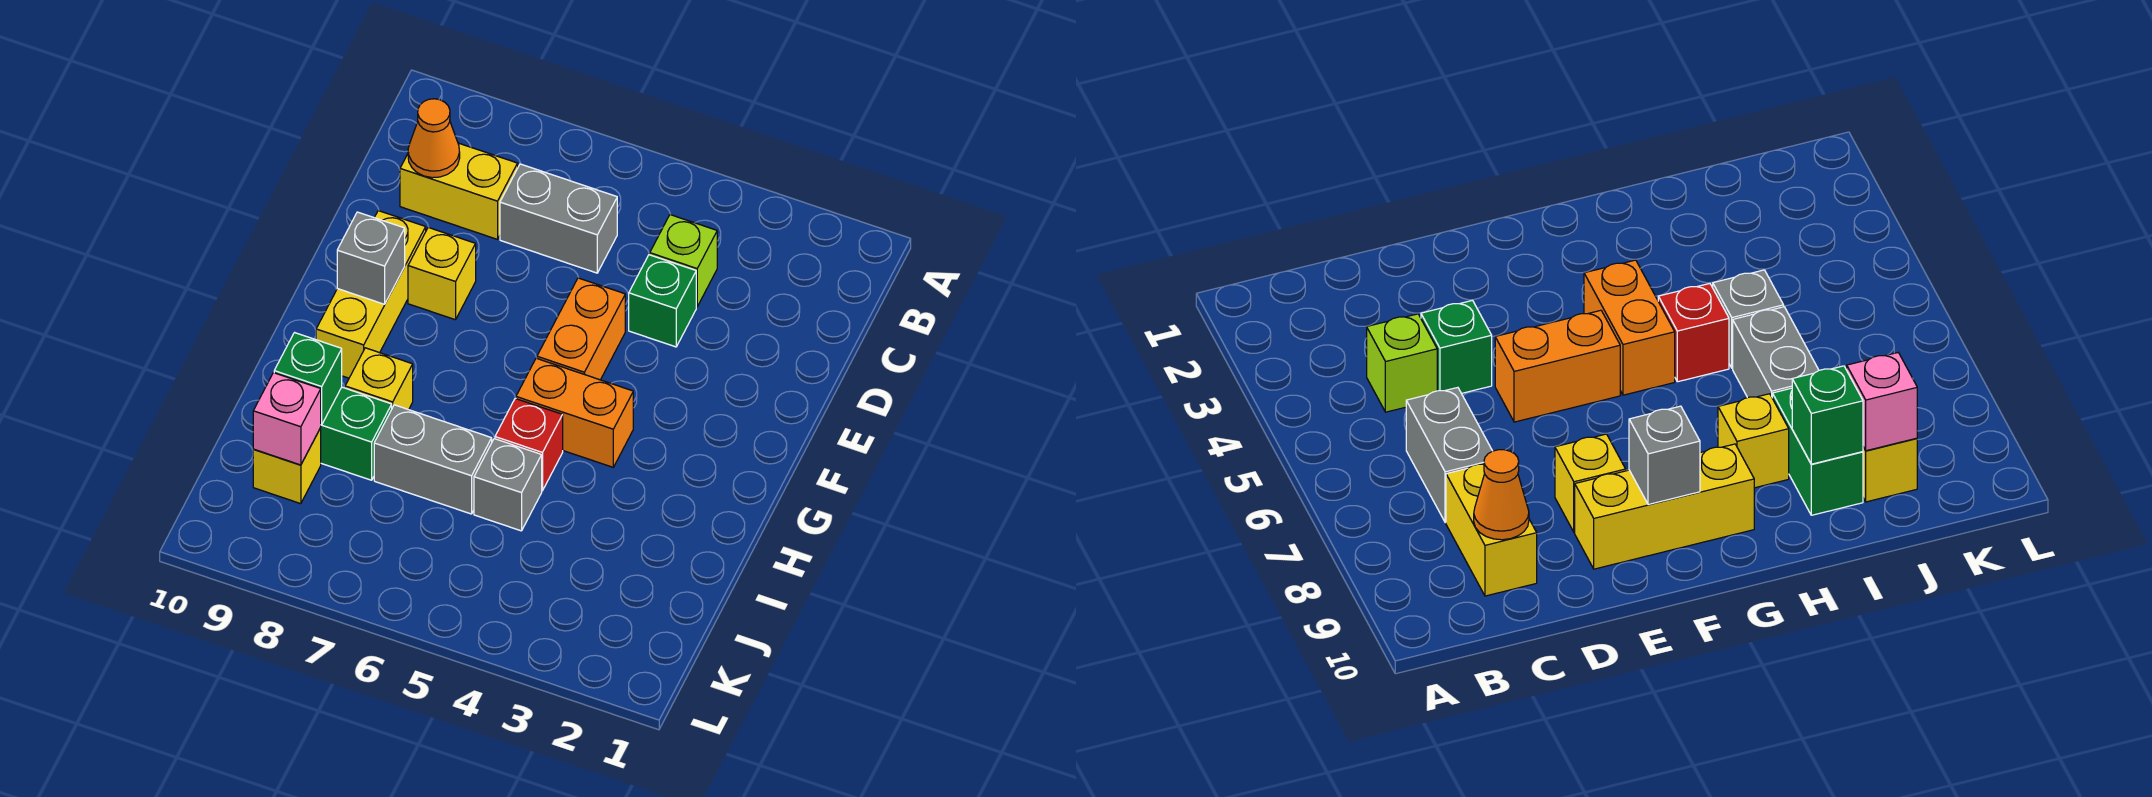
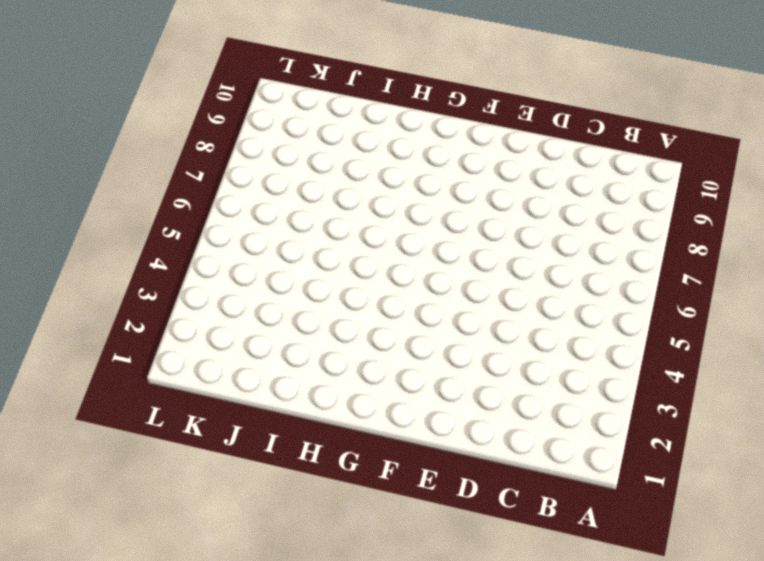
none -> lime 1x1 brick [650,215,717,307]
none -> grey 1x2 brick [500,164,617,273]
none -> yellow 1x2 brick [400,143,518,239]

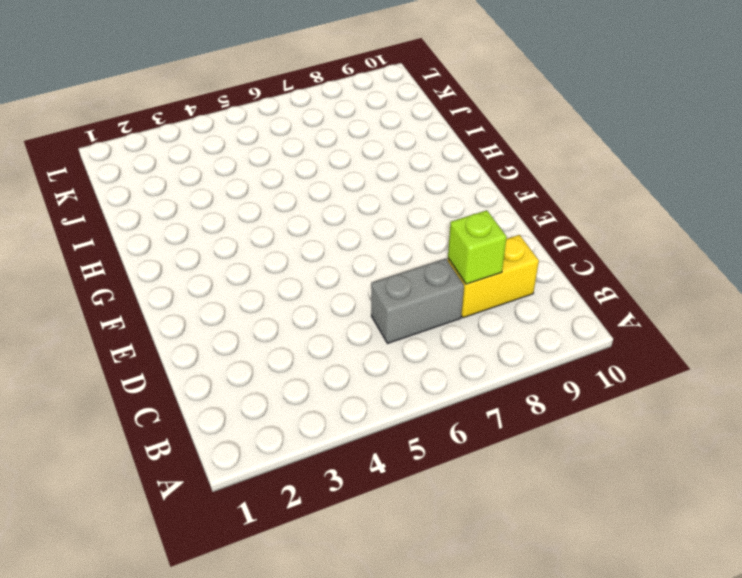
lime 1x1 brick [448,210,507,284] -> lime 1x1 brick moved to [650,215,717,307]
none -> green 1x1 brick [629,255,696,347]
none -> orange 1x2 brick [537,278,625,380]
none -> yellow 1x1 brick [408,227,476,320]

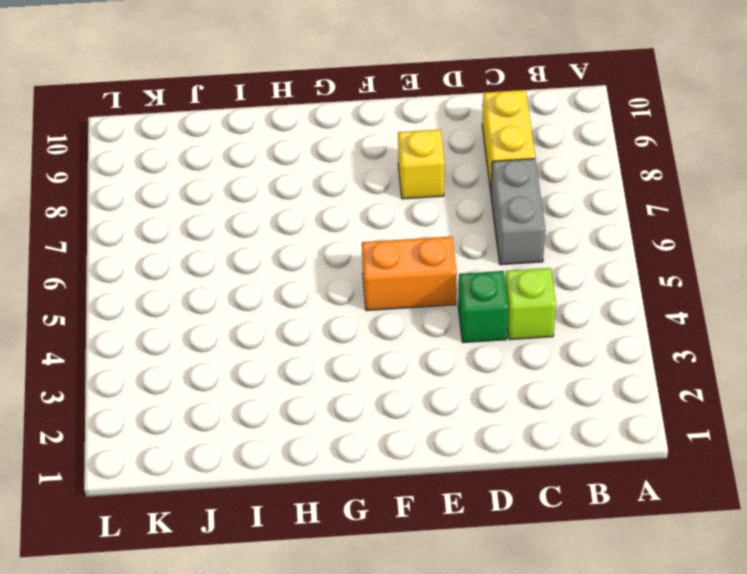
none -> yellow 1x3 brick [316,211,426,378]
none -> orange 1x2 brick [516,358,633,467]
none -> red 1x1 brick [495,399,563,491]

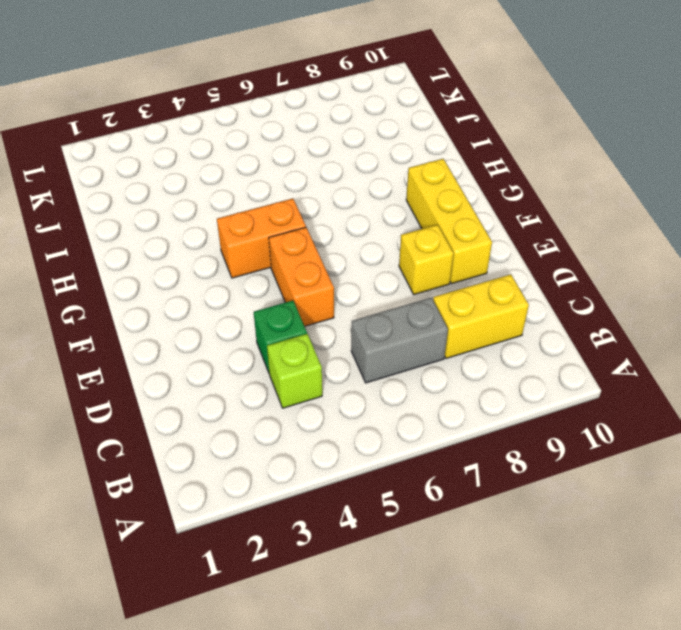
none -> red 1x1 brick [495,399,563,491]
none -> yellow 1x1 brick [345,348,413,410]
none -> grey 1x1 brick [474,439,542,531]

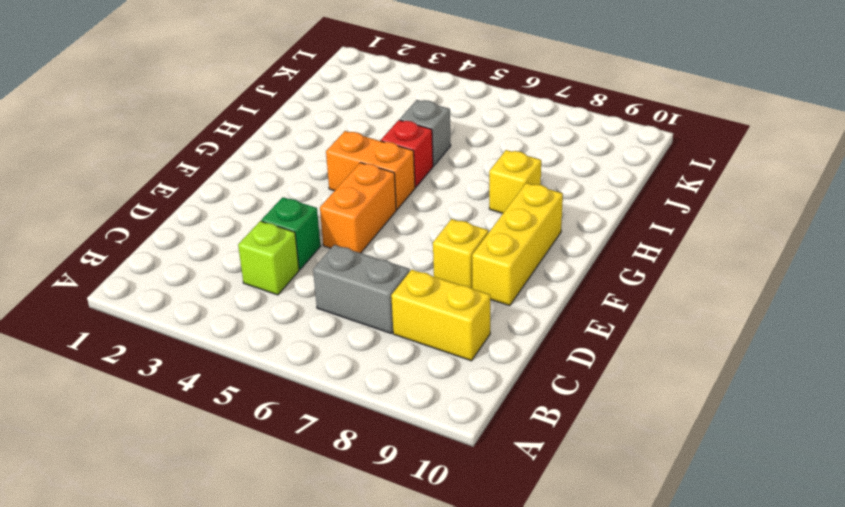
none -> grey 1x2 brick [374,405,492,514]
none -> green 1x2 brick [321,387,392,480]
none -> yellow 1x1 brick [253,428,321,504]

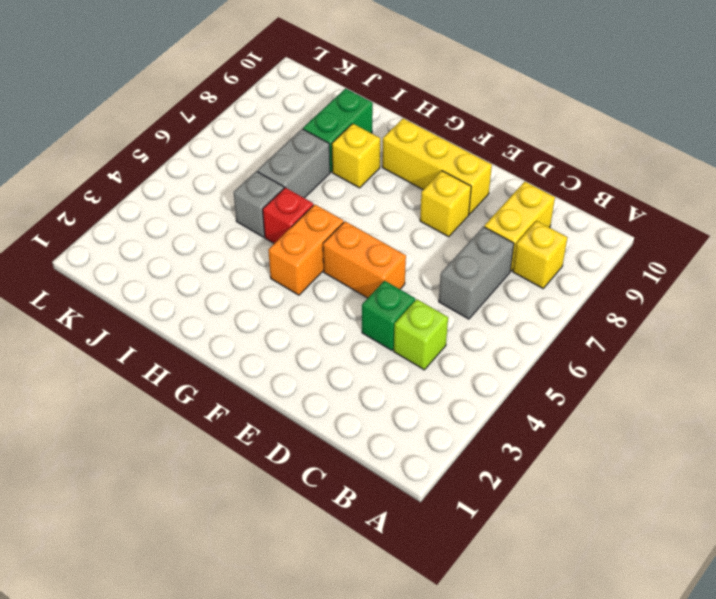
yellow 1x1 brick [513,221,568,288] -> yellow 1x1 brick moved to [253,428,321,504]
none -> orange 1x1 cone [408,99,460,178]
none -> grey 1x1 brick [337,212,405,304]
none -> green 1x1 brick [274,333,342,425]

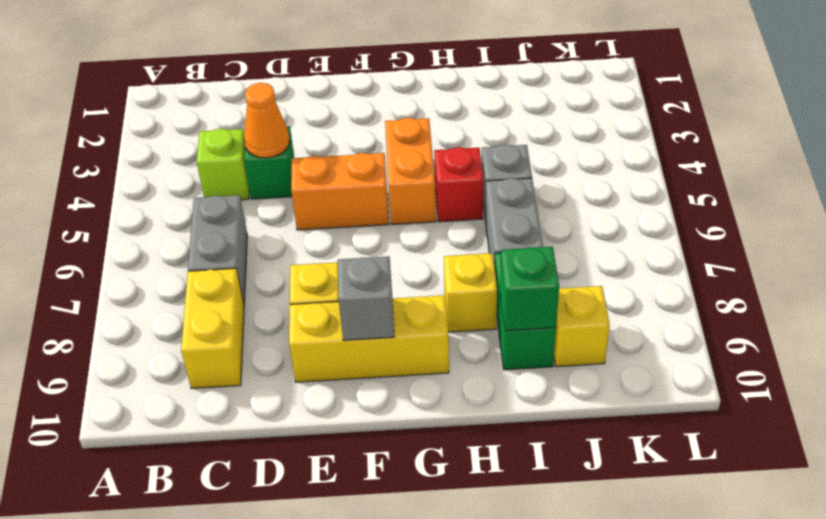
orange 1x1 cone [244,83,290,158] -> orange 1x1 cone moved to [408,99,460,178]
none -> pink 1x1 brick [253,373,321,465]

